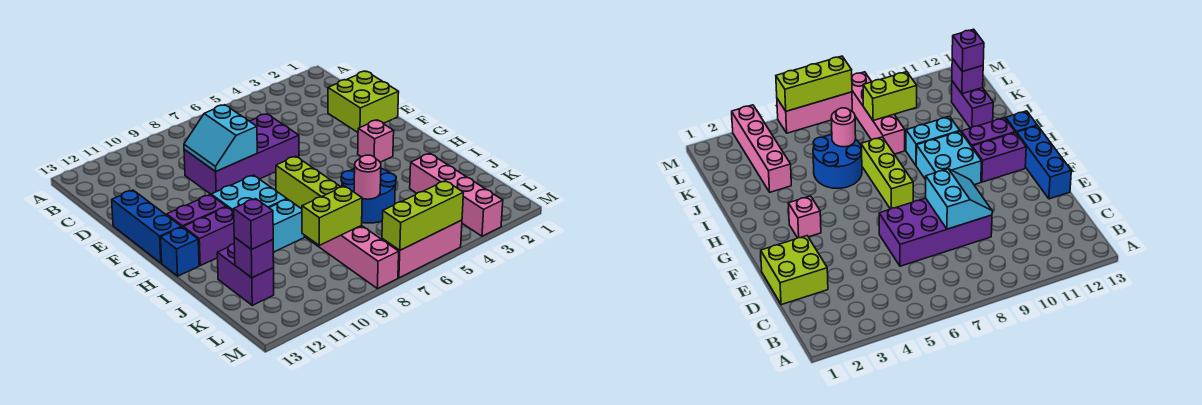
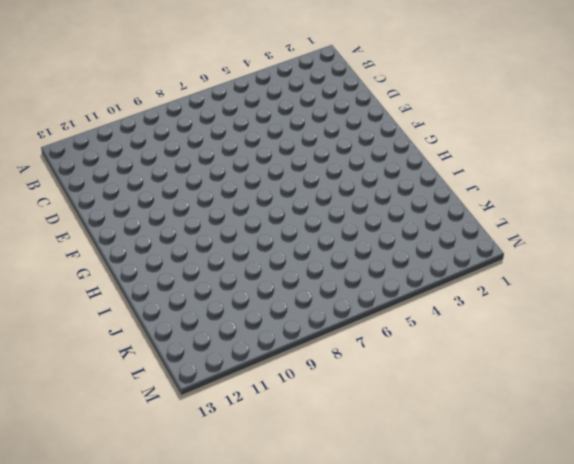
none -> lime 2x2 brick [328,71,399,132]
none -> purple 2x4 brick [184,114,299,194]
none -> blue 1x3 brick [112,190,181,263]

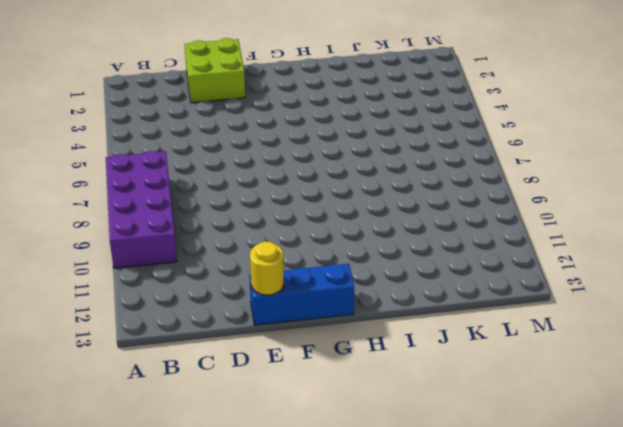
purple 2x4 brick [106,151,177,268] -> purple 2x4 brick moved to [184,114,299,194]
yellow 1x1 round brick [250,241,284,295] -> none
none -> pink 1x1 brick [358,120,394,162]
none -> lime 1x3 brick [276,156,340,209]
none -> cyan 2x2 brick [211,175,287,212]

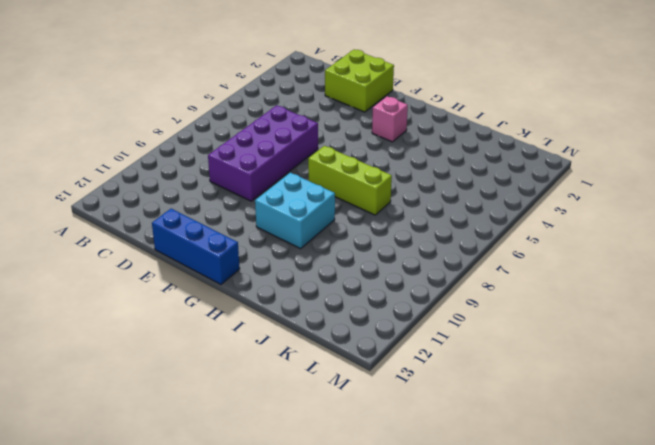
none -> purple 1x2 brick [167,195,226,227]
none -> purple 1x2 brick [183,207,234,266]
none -> blue 1x1 brick [161,227,199,276]

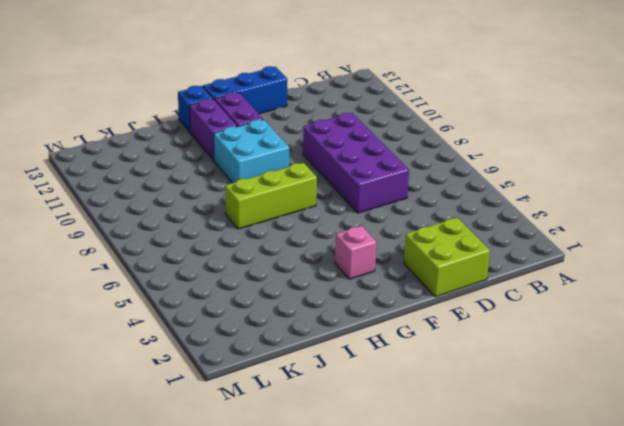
none -> blue 2x2 round brick [341,169,396,223]
none -> cyan 1x2 brick [269,199,304,252]
none -> pink 1x4 brick [410,153,503,236]

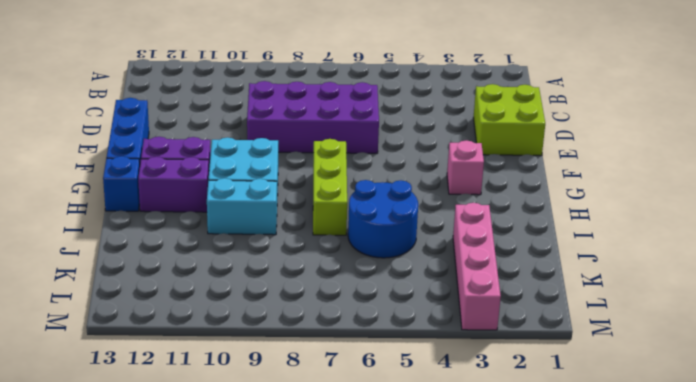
none -> pink 1x4 brick [306,226,399,289]
none -> purple 1x2 brick [217,244,274,305]
none -> pink 1x3 brick [382,220,462,278]

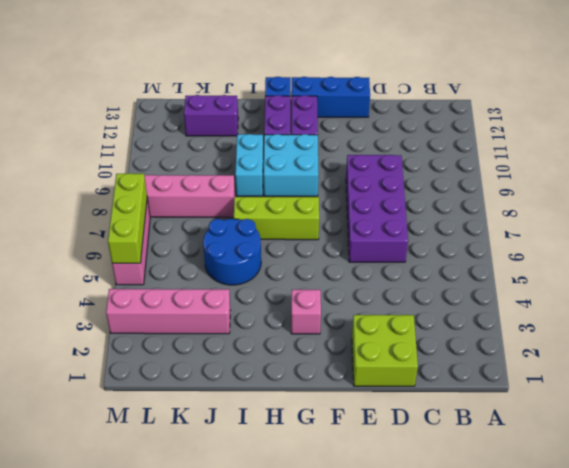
none -> cyan 2x2 slope [184,105,257,172]
none -> pink 1x1 round brick [354,155,381,199]
none -> lime 1x2 brick [302,186,362,245]

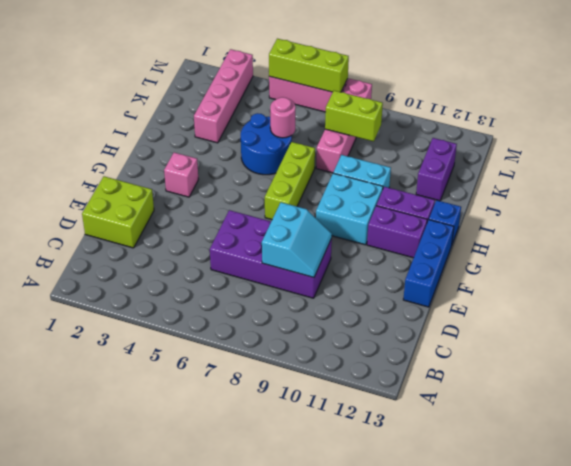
none -> purple 1x1 brick [234,237,274,278]
none -> purple 1x1 brick [234,199,273,249]

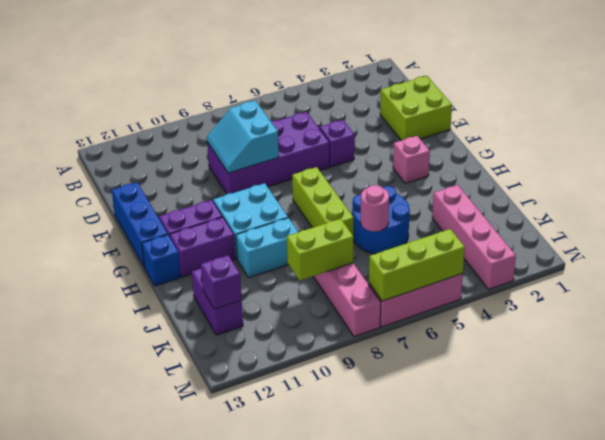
purple 1x1 brick [319,120,355,167] -> purple 1x1 brick moved to [234,199,273,249]

